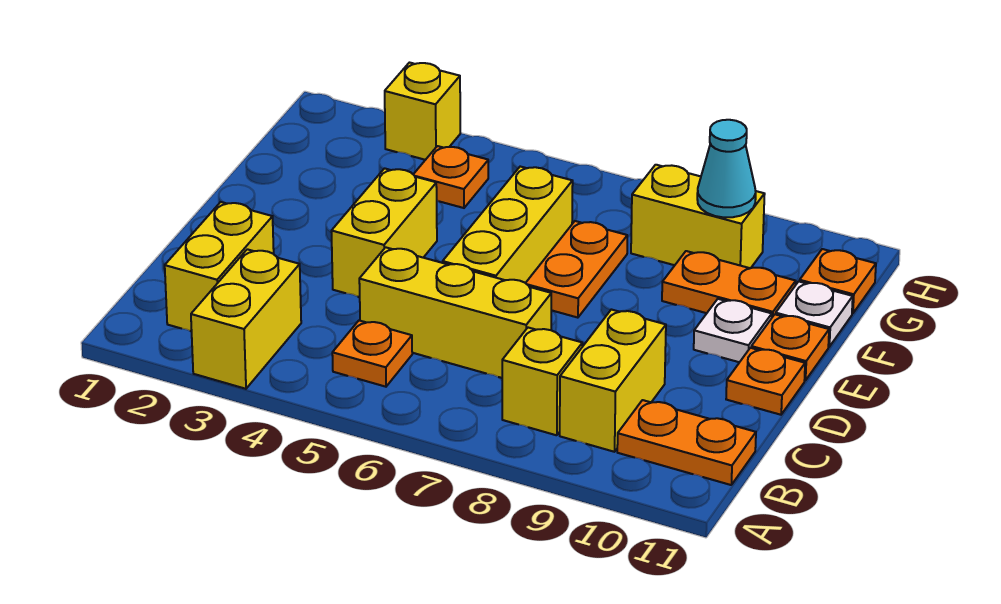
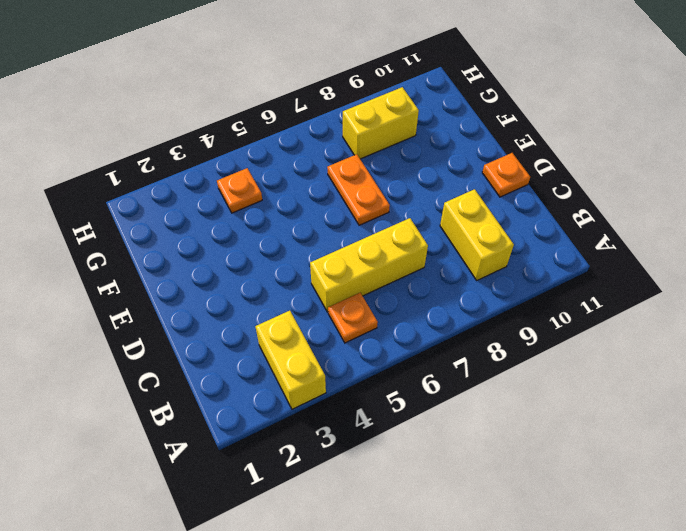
none -> yellow 1x2 brick [165,202,274,331]
none -> yellow 1x1 brick [502,328,582,435]
none -> orange 1x2 plate [617,400,756,485]

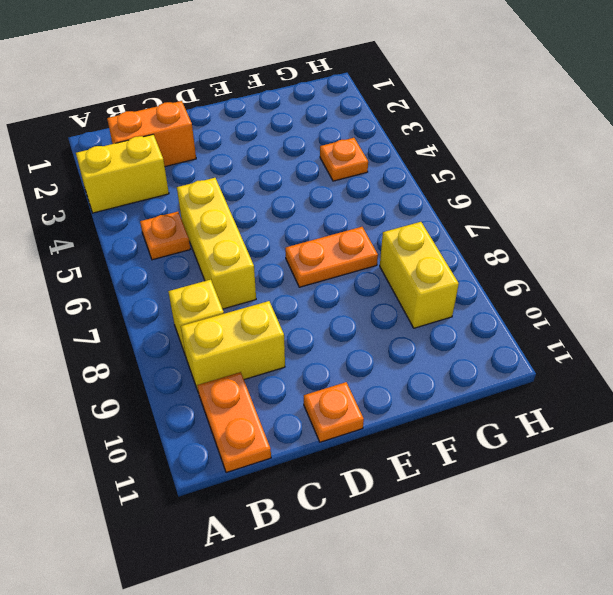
orange 1x2 brick [107,101,196,167] -> yellow 1x2 brick [165,202,274,331]
none -> yellow 1x2 brick [331,168,437,297]
none -> yellow 1x3 brick [443,167,573,283]
none -> white 1x1 plate [694,299,772,362]

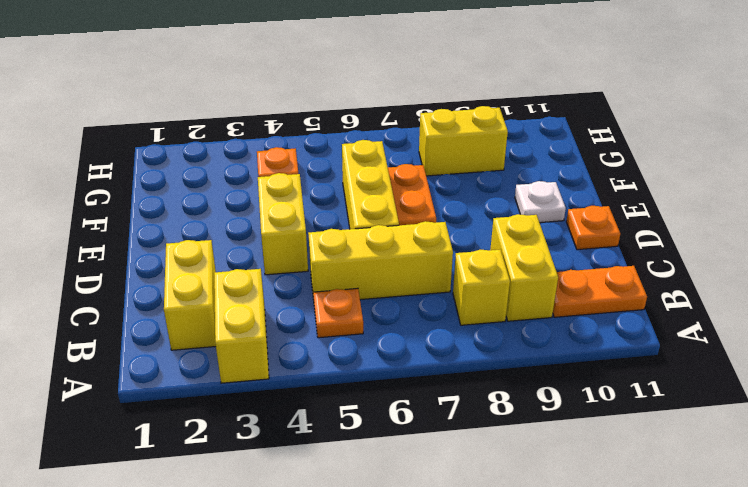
none -> orange 1x1 plate [751,314,829,381]
none -> orange 1x2 plate [662,251,796,317]
none -> white 1x1 plate [776,281,853,347]

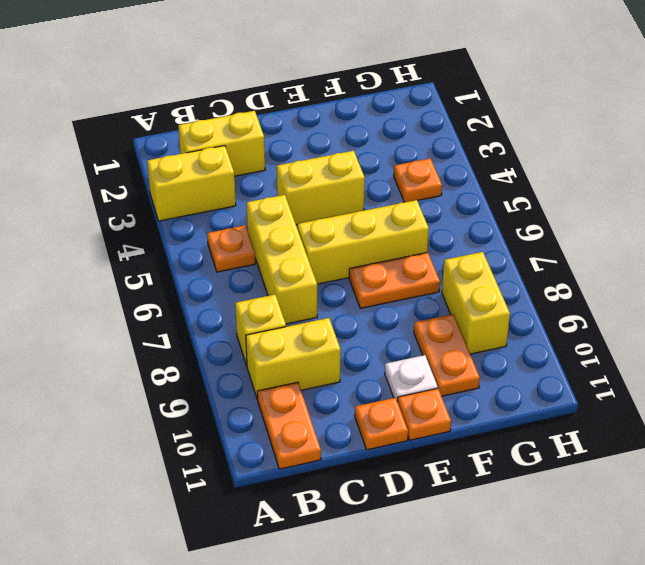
none -> white 1x1 plate [776,281,853,347]
none -> orange 1x1 plate [800,249,876,314]
none -> yellow 1x1 brick [385,63,460,160]

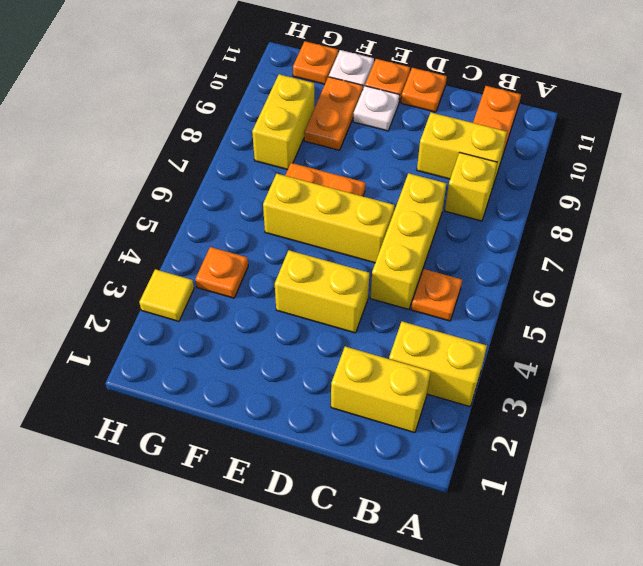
yellow 1x1 tile [139,269,194,321] -> yellow 1x1 brick [385,63,460,160]
none -> cyan 1x1 cone [697,120,756,217]

